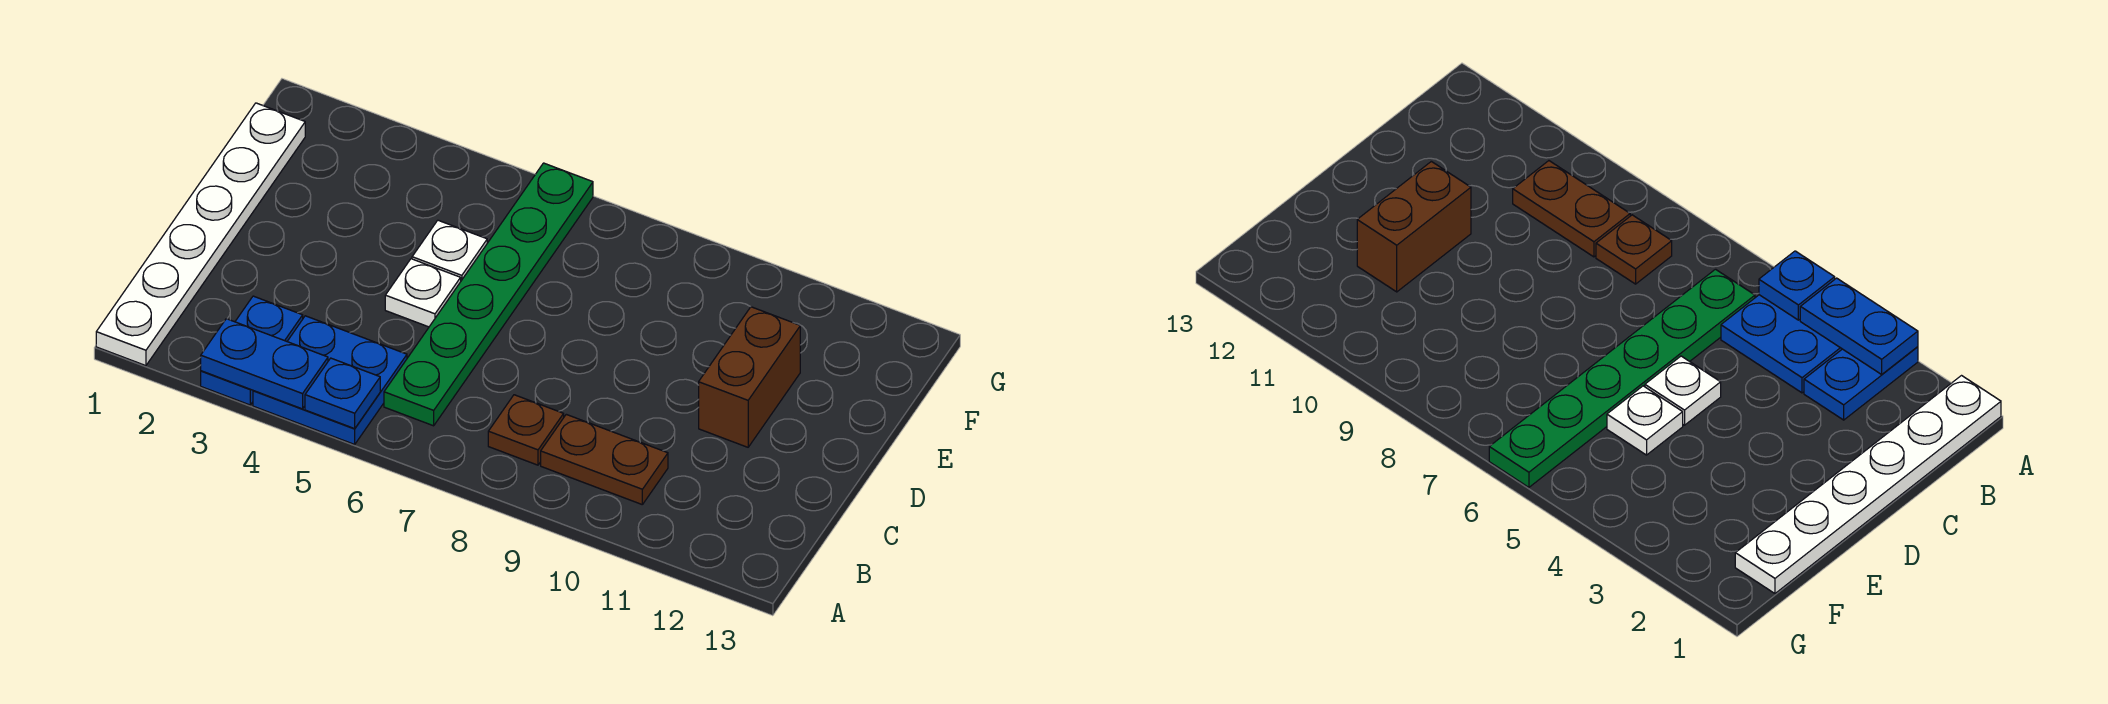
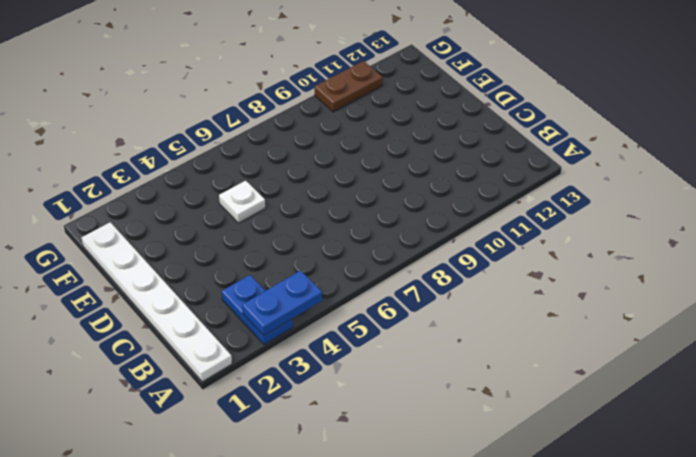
brown 1x2 plate [315,61,383,112] -> brown 1x2 plate moved to [541,414,668,504]
none -> blue 2x2 plate [253,316,407,444]
none -> green 1x6 plate [384,163,593,426]

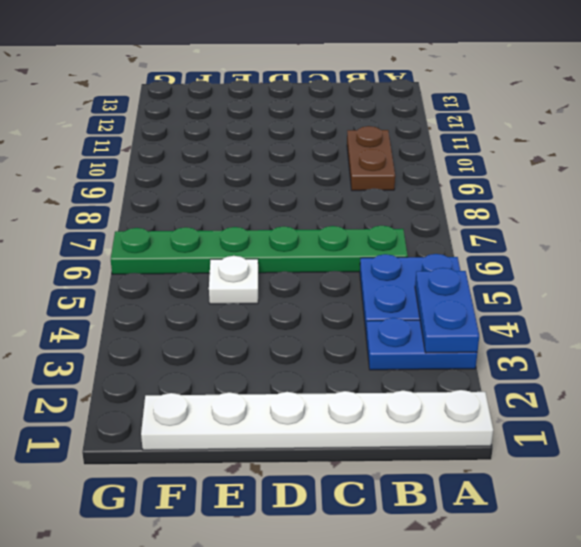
none -> brown 1x1 plate [488,395,564,465]
none -> white 1x1 plate [385,259,461,327]

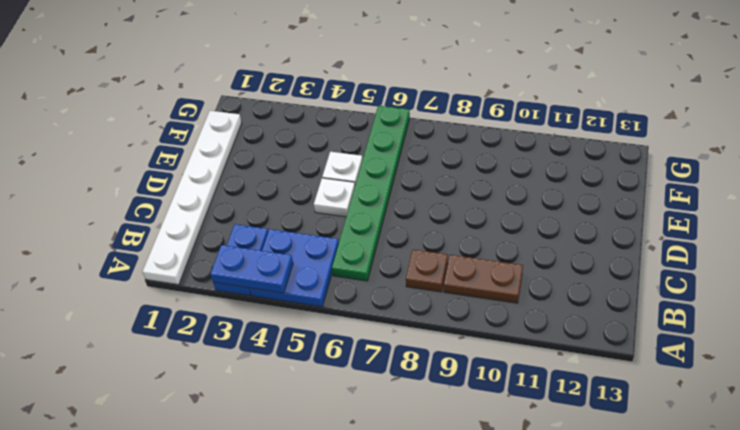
none -> brown 1x2 brick [699,307,800,447]
none -> blue 1x1 plate [305,358,380,429]

